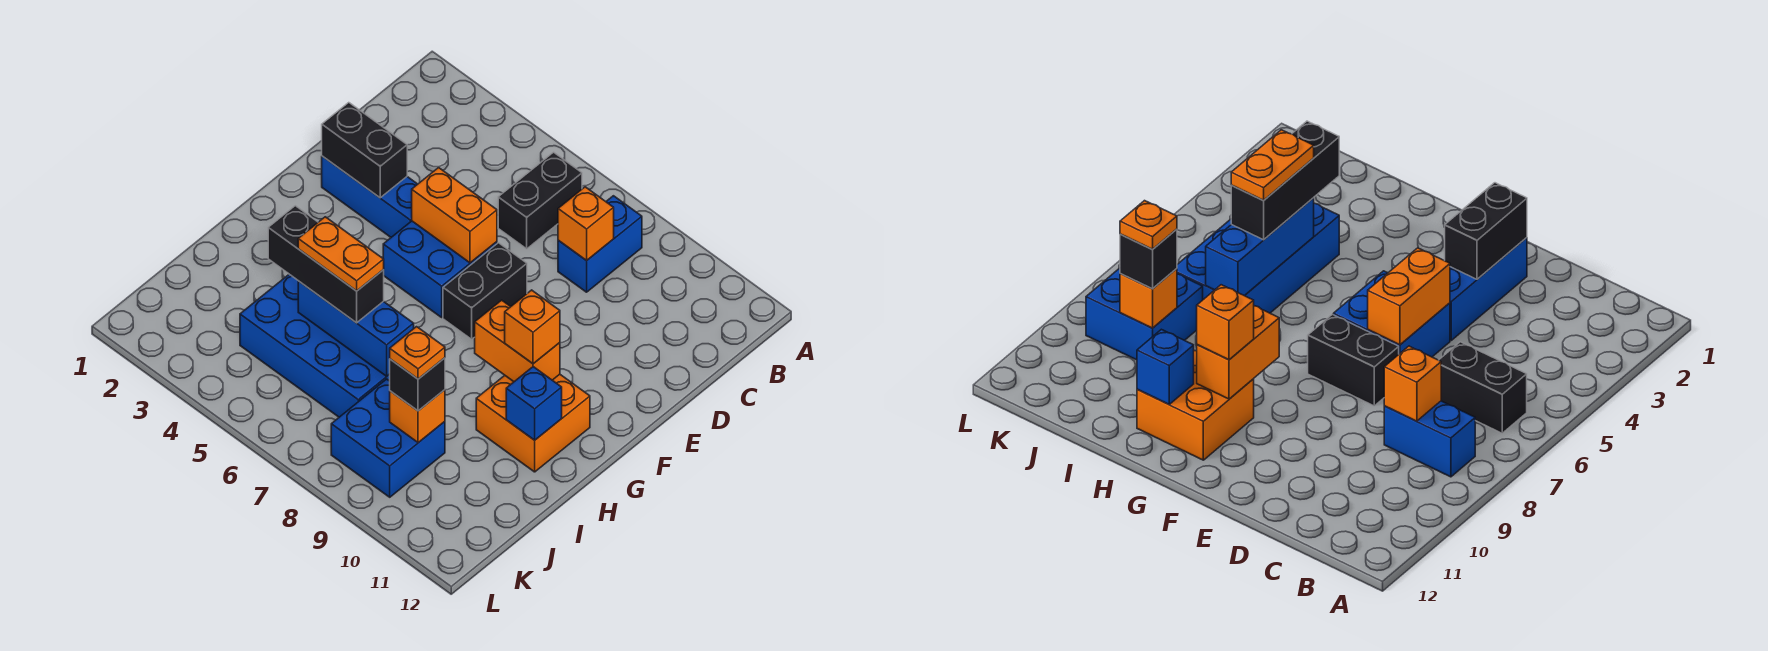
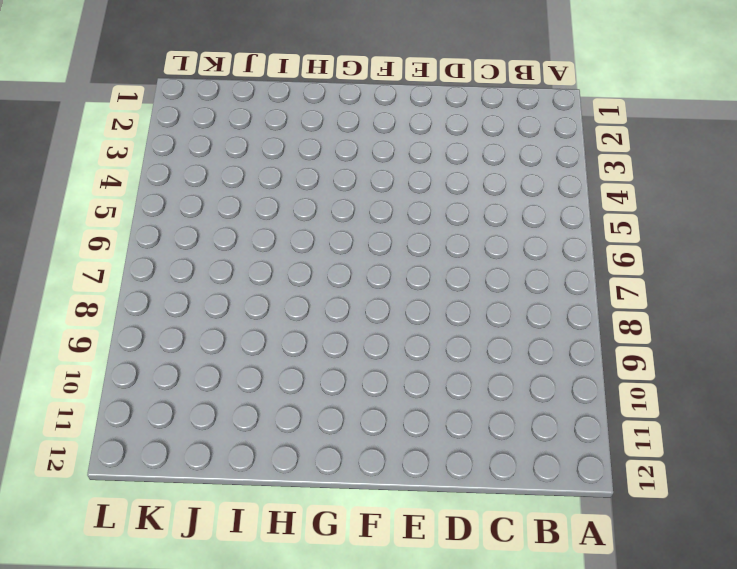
none -> black 1x2 brick [498,152,582,249]
none -> blue 1x2 brick [558,196,642,292]
none -> blue 1x3 brick [322,156,417,237]

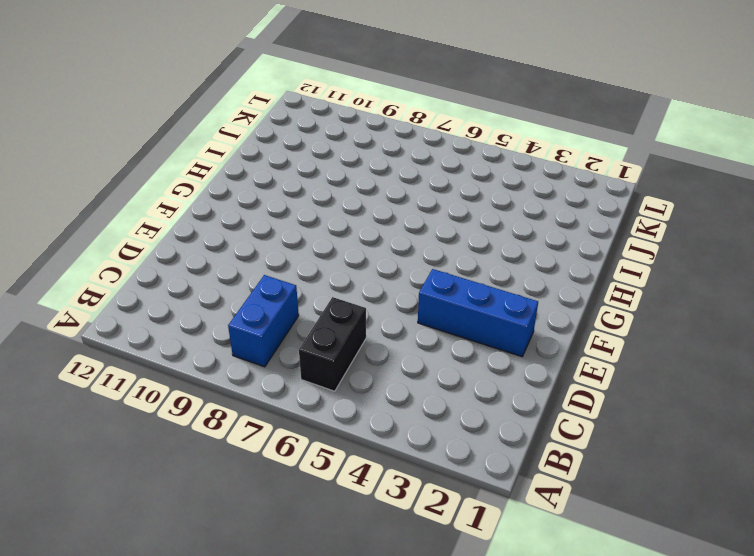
none -> blue 2x2 brick [383,221,497,317]
none -> black 1x2 brick [443,243,527,339]
none -> orange 2x2 brick [476,374,590,472]

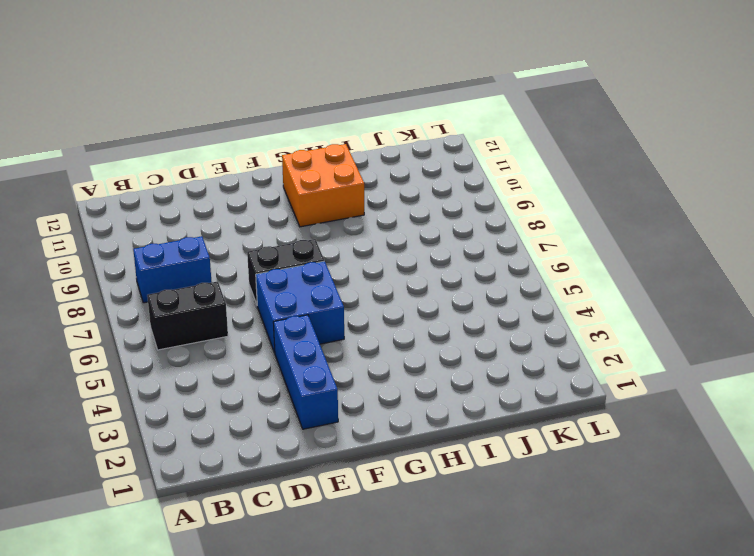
none -> blue 2x4 brick [240,274,390,417]
none -> blue 2x2 brick [331,379,445,497]
none -> orange 1x1 brick [558,187,614,261]

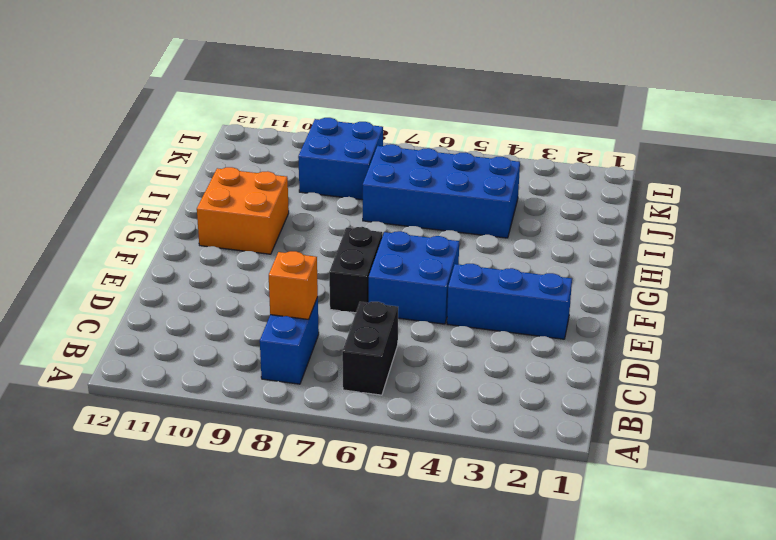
none -> black 1x2 brick [322,103,407,198]
none -> orange 1x2 brick [412,168,497,263]
none -> orange 1x2 brick [475,300,560,382]

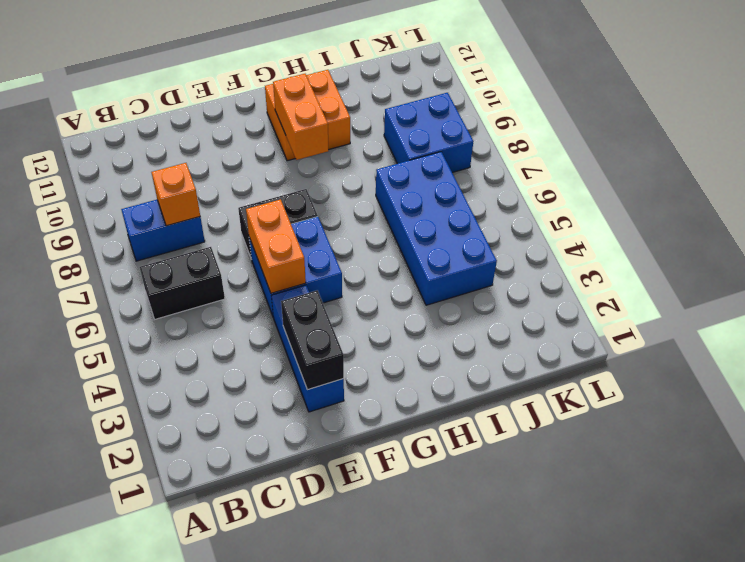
none -> blue 1x1 brick [506,367,562,440]
none -> blue 1x3 brick [298,281,414,376]
none -> orange 1x1 brick [390,390,445,443]

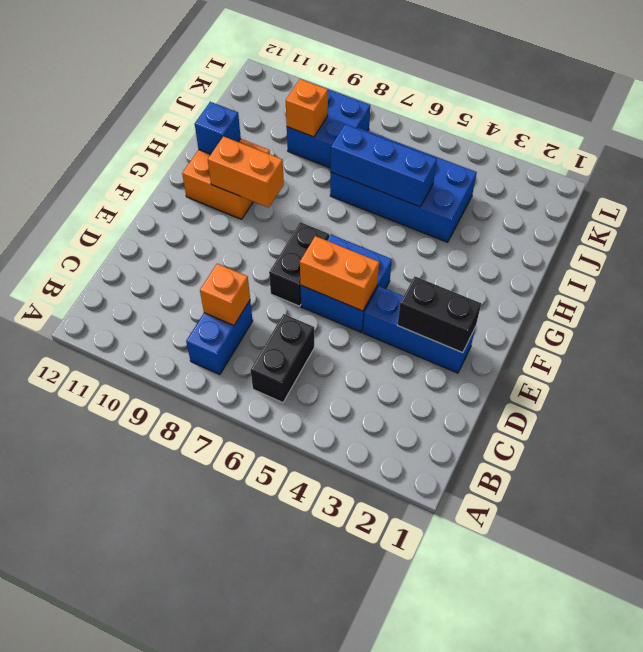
none -> orange 1x1 brick [505,290,560,364]
none -> black 1x3 brick [268,206,384,323]
none -> black 1x1 brick [390,358,445,411]

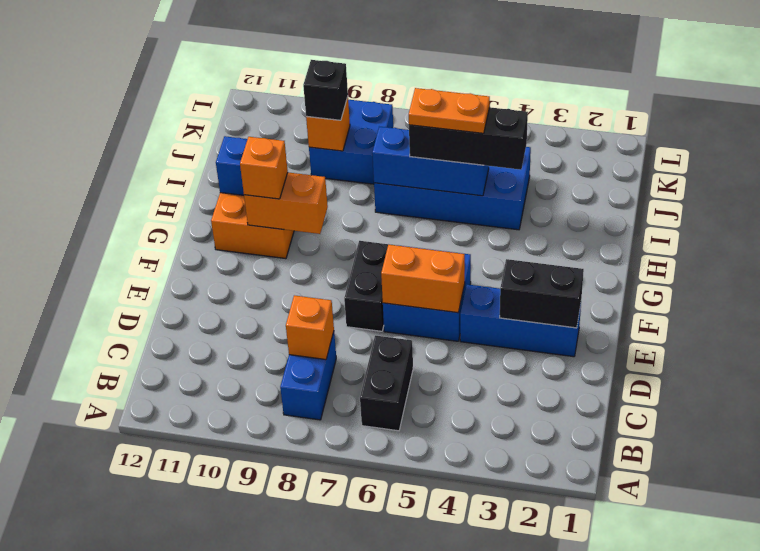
none -> orange 1x1 plate [390,327,445,379]

